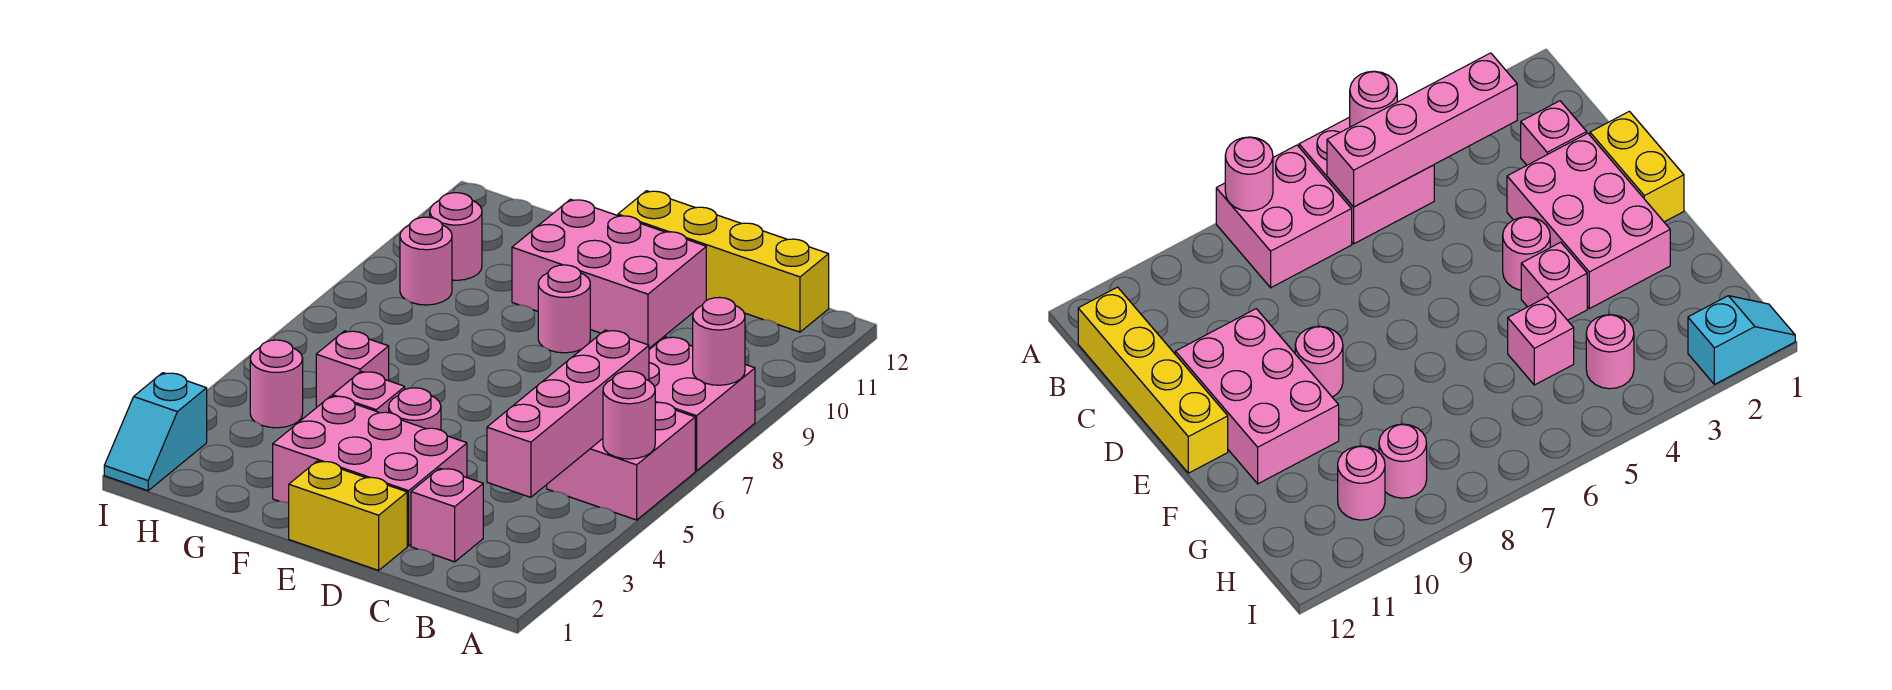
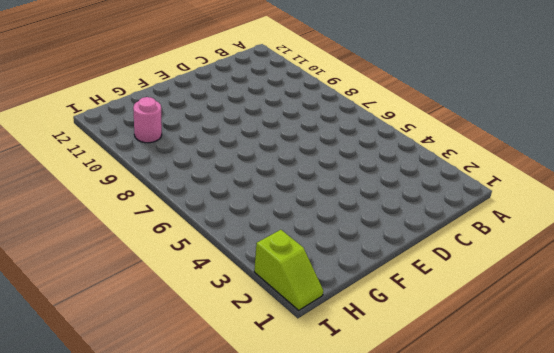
lime 1x2 slope [254,230,323,310] -> cyan 1x2 slope [104,373,207,491]
none -> pink 2x2 brick [547,402,695,520]
none -> pink 2x2 brick [649,337,755,471]
none -> yellow 1x4 brick [618,191,829,332]

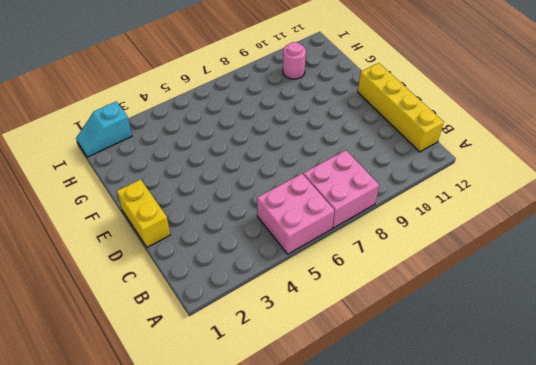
none -> pink 1x1 brick [411,468,483,562]
none -> pink 2x3 brick [273,396,467,546]
none -> pink 2x3 brick [512,199,706,348]

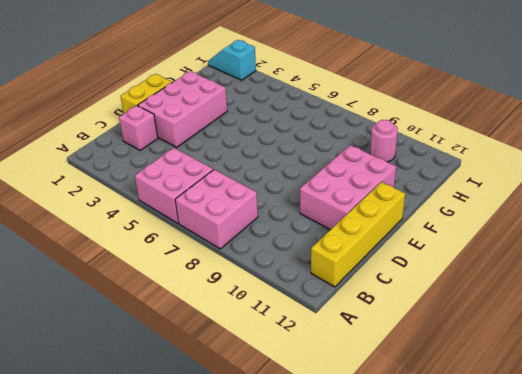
none -> pink 1x1 round brick [389,388,441,430]
none -> pink 1x1 round brick [538,265,590,353]
none -> pink 1x1 brick [332,371,405,413]

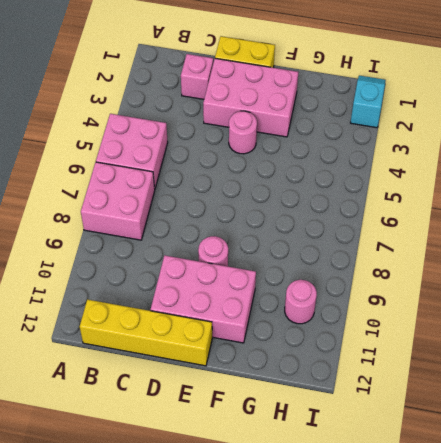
none -> pink 1x1 brick [332,371,405,413]
none -> pink 1x1 brick [316,331,389,408]
none -> pink 1x1 round brick [250,340,303,428]

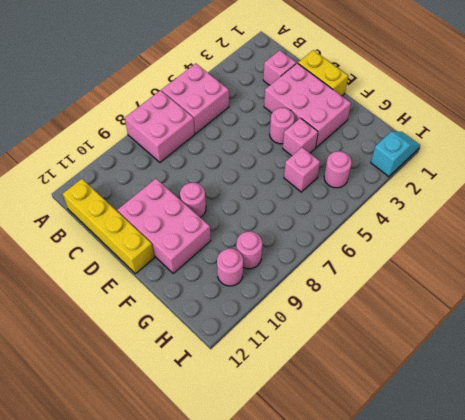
none -> pink 1x1 round brick [603,371,655,459]
none -> pink 1x1 round brick [693,297,745,385]
none -> pink 1x4 brick [487,330,649,497]

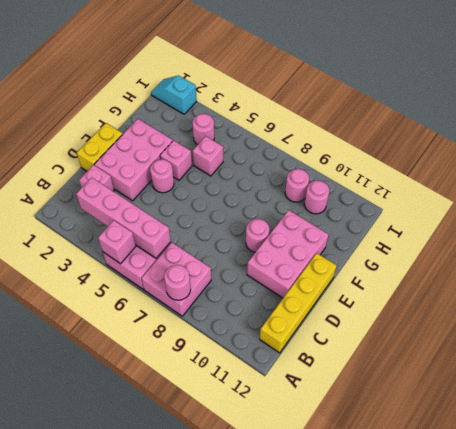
pink 1x1 brick [98,220,136,264] -> pink 1x1 round brick [603,371,655,459]

